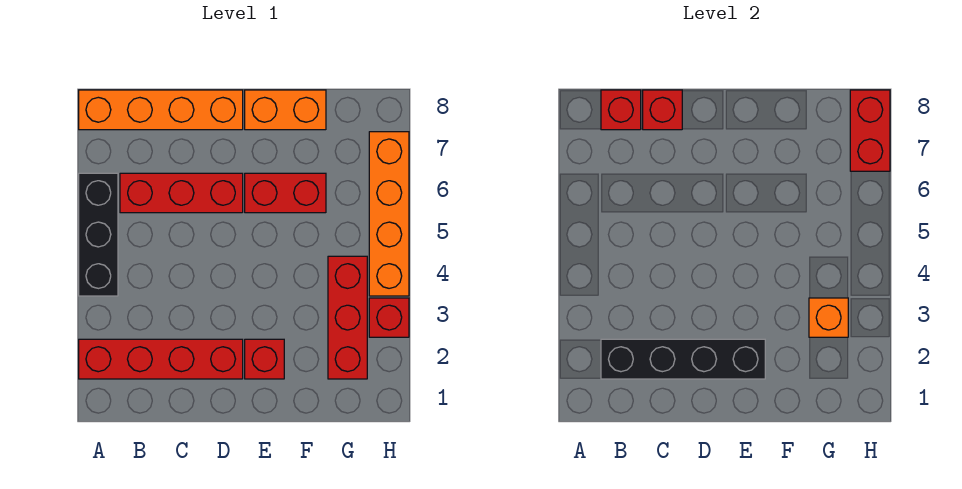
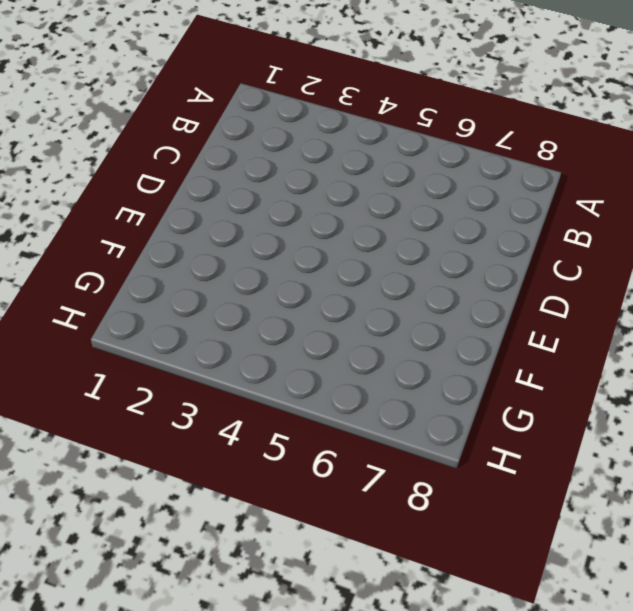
none -> red 1x4 brick [79,339,243,379]
none -> black 1x3 brick [79,173,118,296]
none -> orange 1x4 brick [79,90,243,130]

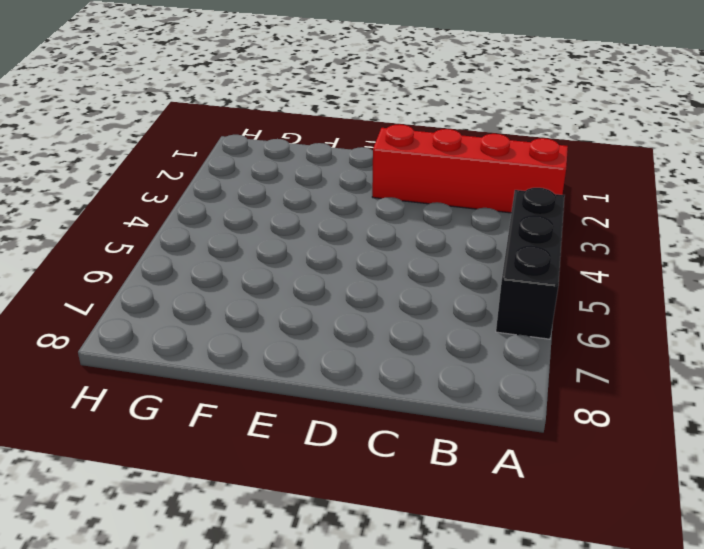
none -> orange 1x4 brick [79,90,243,130]
none -> red 1x3 brick [120,173,243,213]
none -> red 1x1 brick [245,339,284,379]

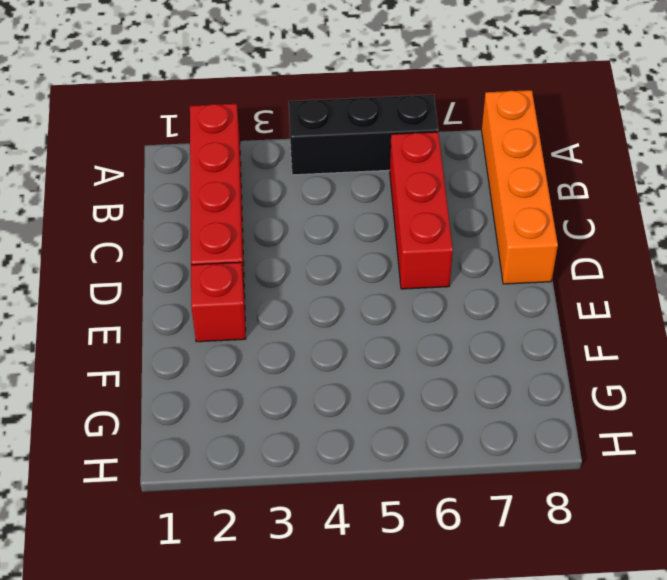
none -> red 1x2 brick [245,173,326,213]
none -> orange 1x2 brick [245,90,326,130]
none -> red 1x3 brick [328,256,367,379]

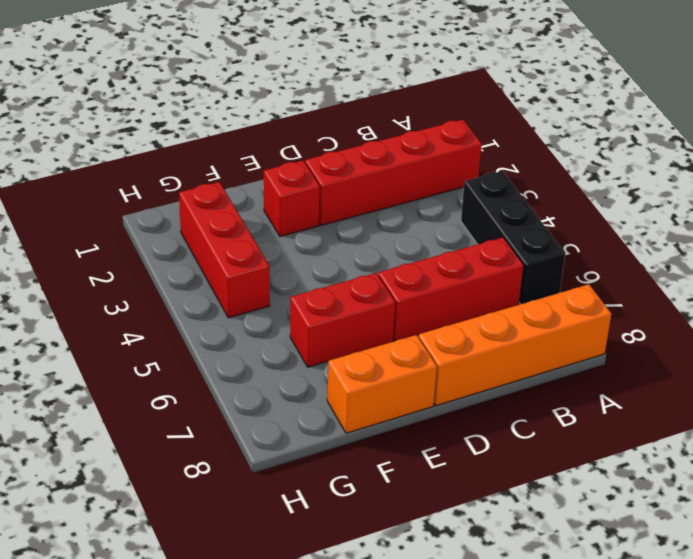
none -> red 1x1 brick [369,298,409,337]
none -> orange 1x4 brick [369,132,409,296]
none -> black 1x4 brick [601,339,765,379]

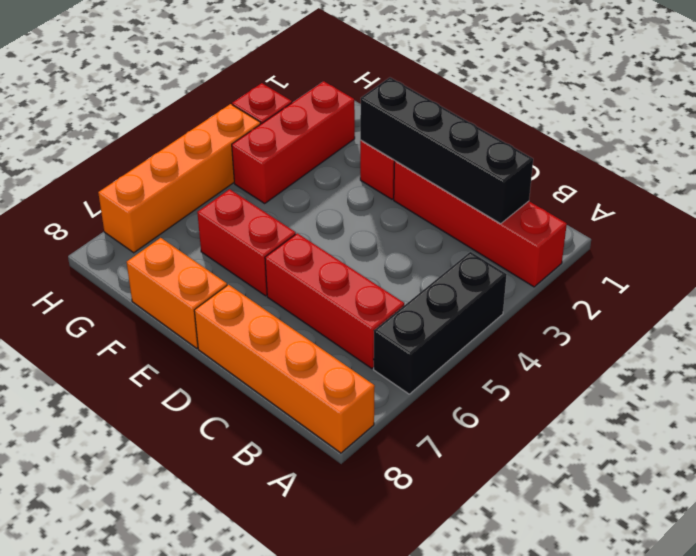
none -> red 1x1 brick [601,90,641,130]
none -> red 1x1 brick [643,90,682,130]
none -> orange 1x1 brick [809,298,848,337]

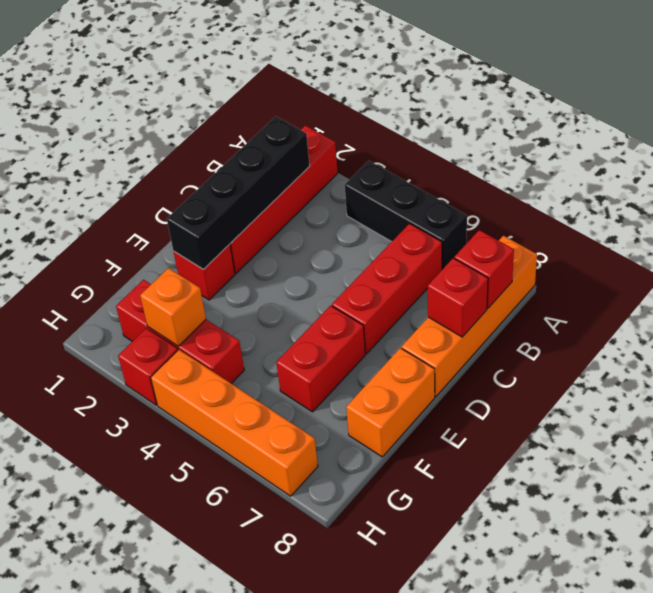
none -> red 1x2 brick [850,90,890,171]

